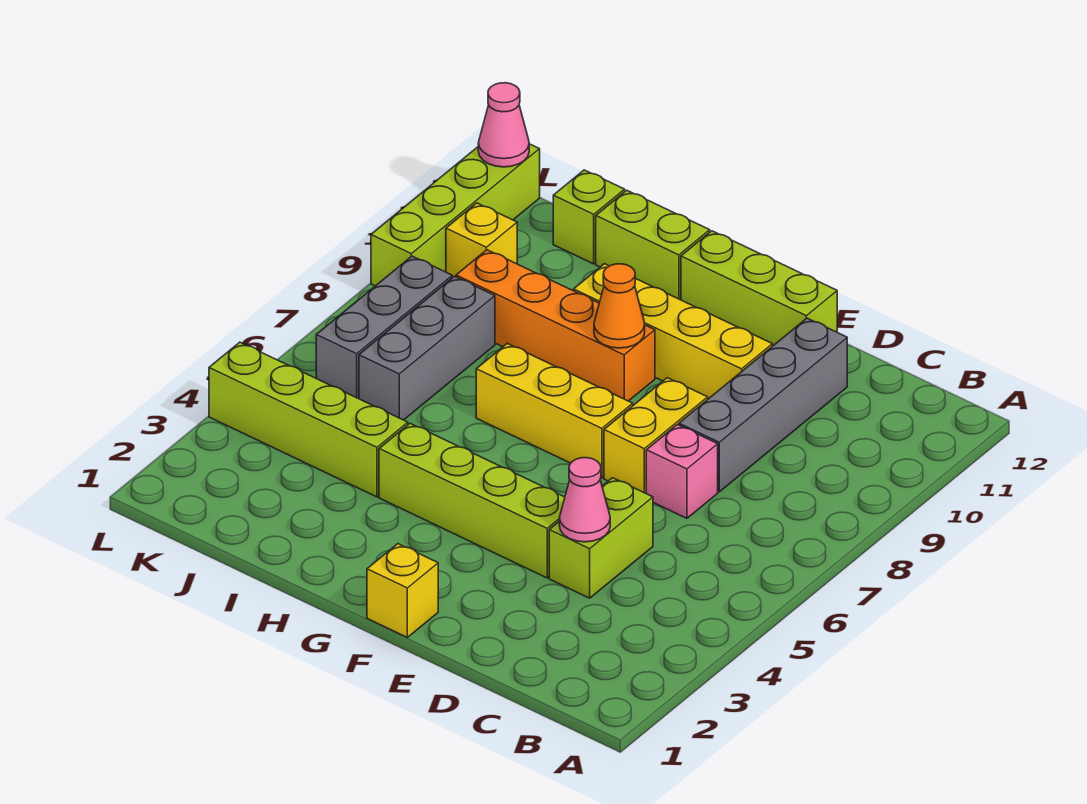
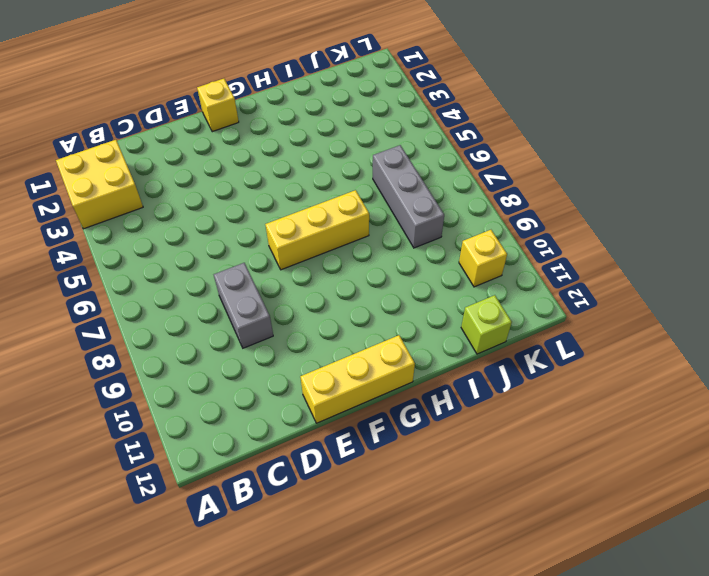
yellow 2x2 brick [56,140,143,229] -> none
grey 1x2 brick [214,263,273,348] -> grey 1x4 brick [679,318,847,492]
yellow 1x3 brick [300,335,415,423] -> lime 1x3 brick [681,231,837,346]
none -> lime 1x2 brick [549,478,653,598]
none -> pink 1x1 brick [646,425,718,518]
none -> lime 1x4 brick [379,423,565,578]

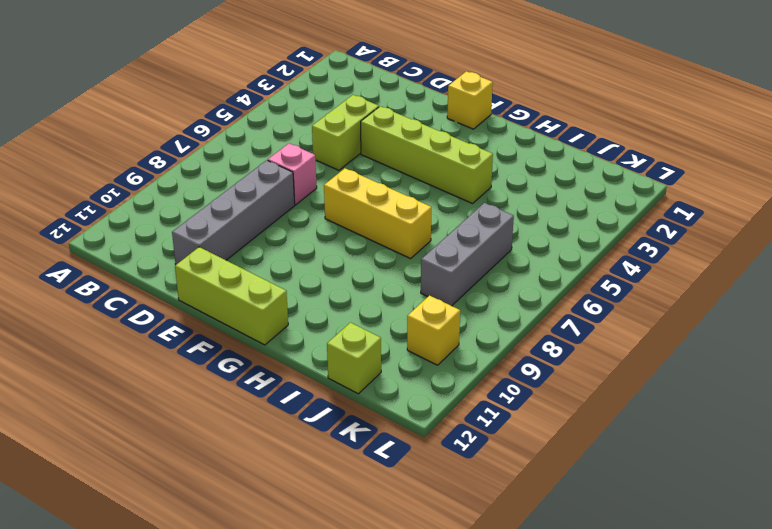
none -> yellow 1x2 brick [604,378,708,493]
none -> yellow 1x4 brick [574,264,773,399]
none -> orange 1x4 brick [456,250,655,401]

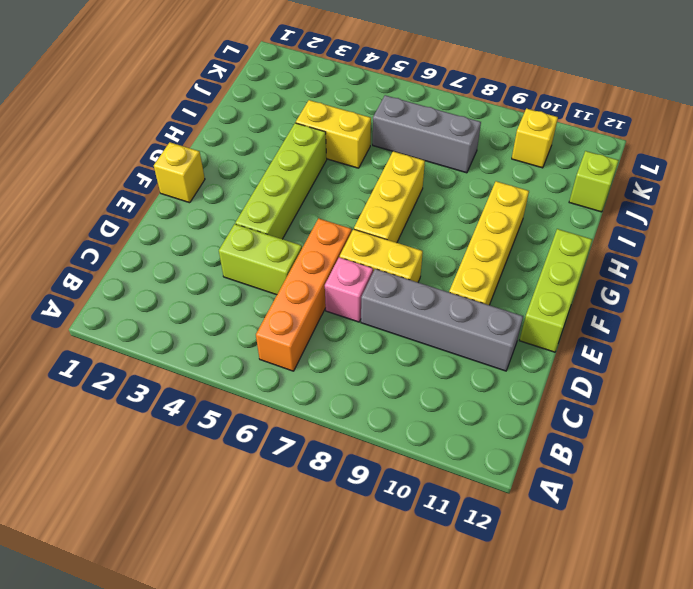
orange 1x4 brick [256,218,352,371] -> orange 1x4 brick moved to [456,250,655,401]
yellow 1x2 brick [296,100,371,168] -> lime 1x4 brick [209,342,408,497]
none -> lime 1x2 brick [596,190,710,300]
none -> grey 1x3 brick [316,256,452,399]
none -> lime 1x4 brick [371,144,540,286]

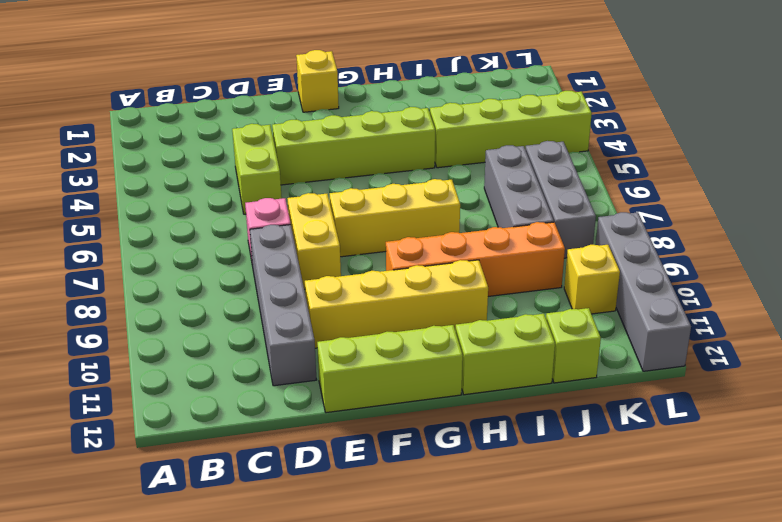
grey 1x4 brick [596,212,691,371] -> lime 1x4 brick [371,144,540,286]
none -> pink 1x1 cone [559,458,610,542]
none -> orange 1x1 cone [594,264,645,348]
none -> pink 1x1 cone [478,83,529,167]

